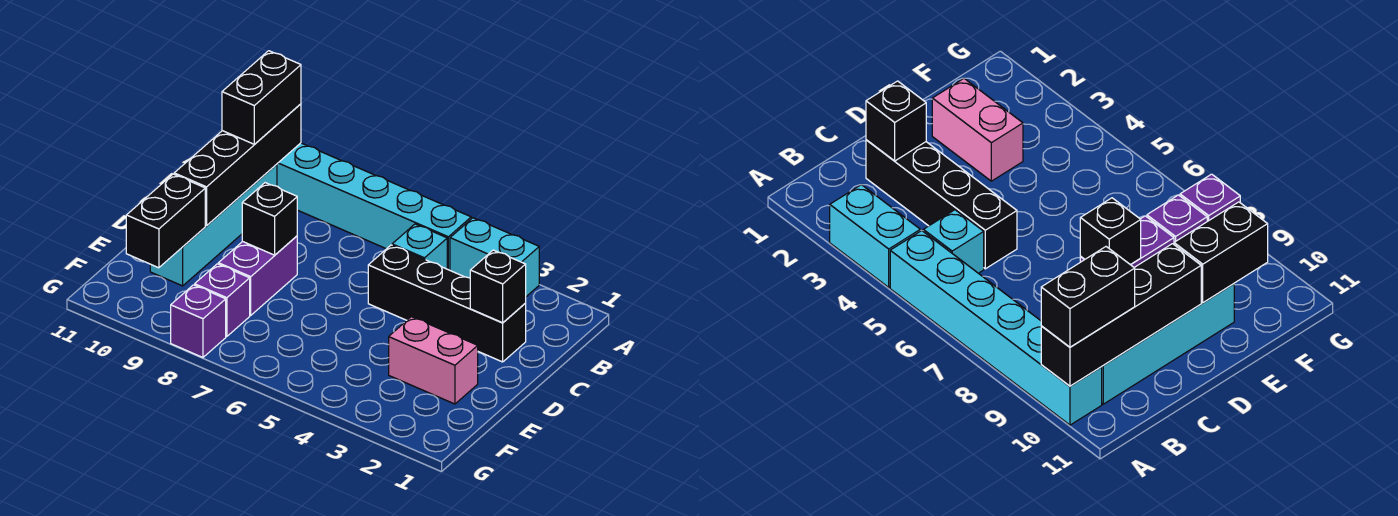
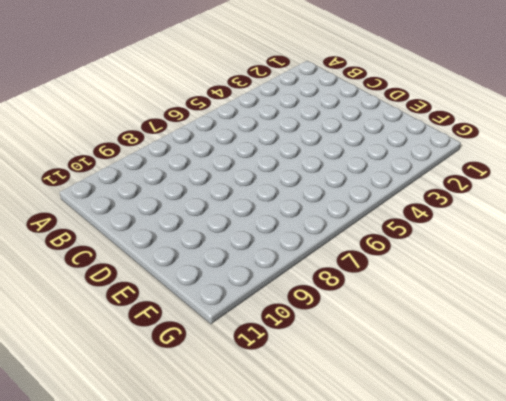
none -> cyan 1x2 brick [450,218,539,297]
none -> cyan 1x6 brick [277,143,471,270]
none -> cyan 1x1 brick [392,224,447,269]

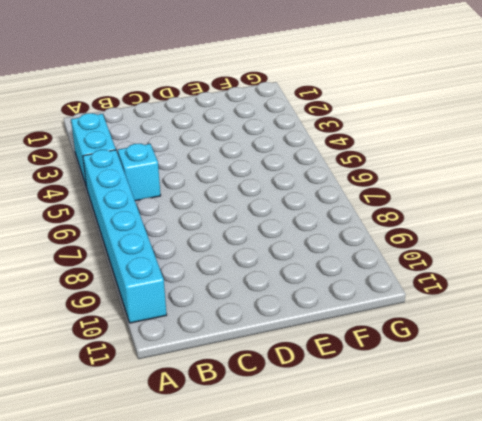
none -> cyan 1x4 brick [150,164,277,286]
none -> black 1x4 brick [368,245,526,362]
none -> purple 1x2 brick [218,236,297,315]

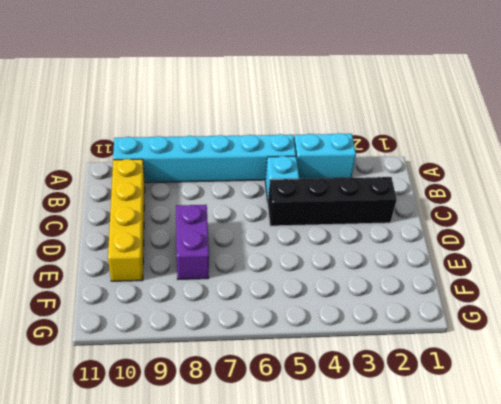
yellow 1x4 brick [108,159,145,281] -> cyan 1x4 brick [150,164,277,286]
none -> pink 1x2 brick [389,317,478,404]
none -> purple 1x1 brick [195,264,250,336]
none -> purple 1x1 brick [171,285,226,357]

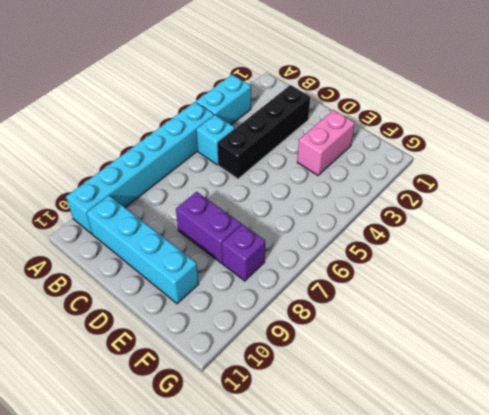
none -> purple 1x1 brick [171,285,226,357]
none -> black 1x4 brick [174,104,301,226]
none -> black 1x1 brick [470,250,526,323]

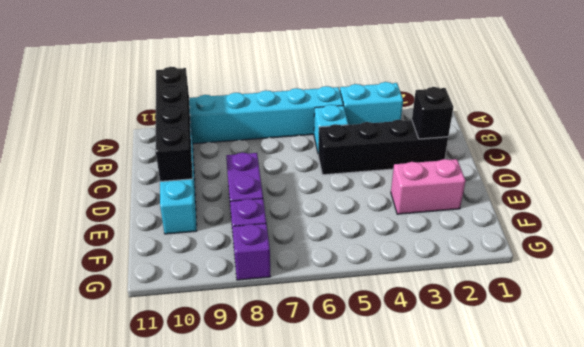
none -> black 1x1 brick [242,183,297,255]
none -> black 1x2 brick [126,174,205,268]
none -> black 1x2 brick [222,51,301,144]

